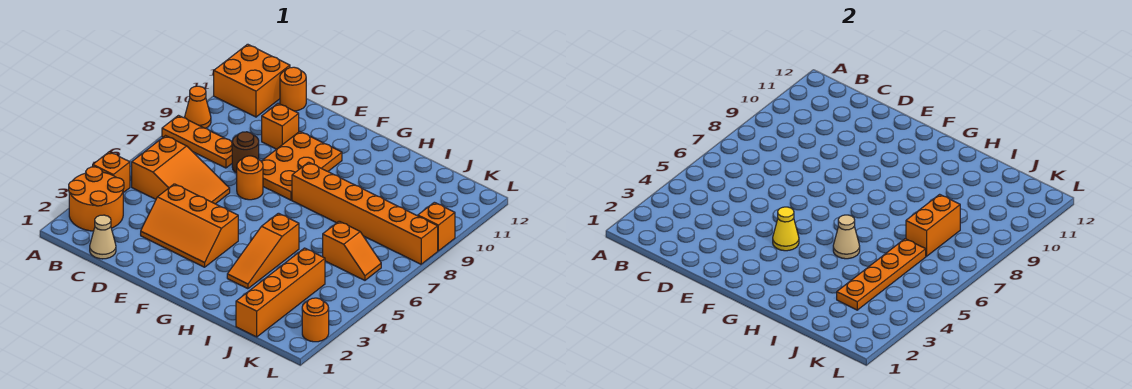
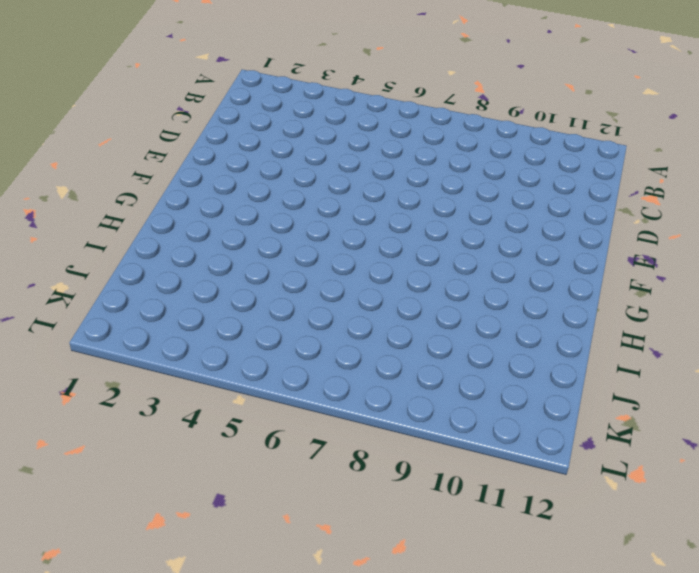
none -> orange 2x2 round brick [69,167,124,231]
none -> orange 1x1 brick [93,152,130,193]
none -> orange 1x3 plate [162,116,232,168]

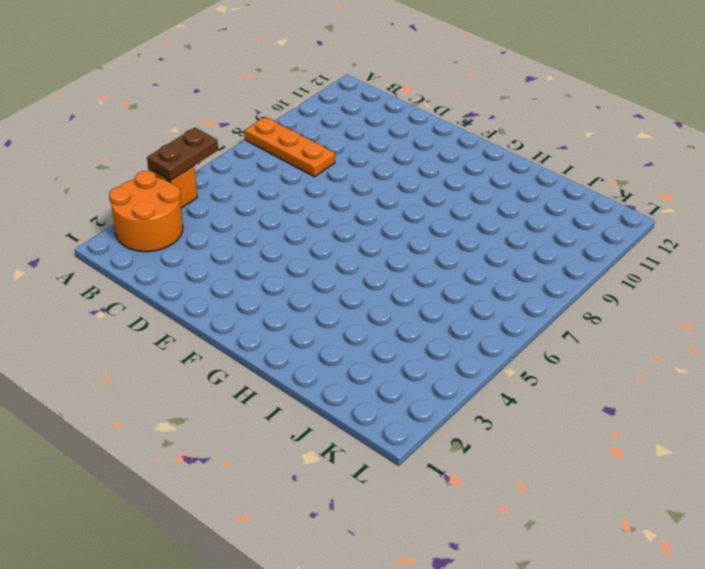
brown 1x2 plate [147,128,218,180] -> none
none -> orange 1x1 cone [185,86,211,128]
none -> orange 2x2 brick [214,44,290,117]
none -> orange 2x3 slope [132,136,230,204]

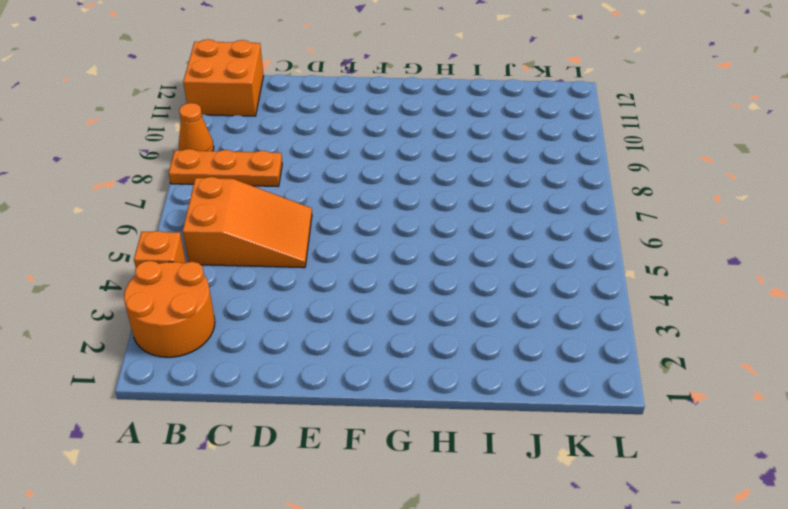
none -> tan 1x1 cone [90,215,116,259]
none -> orange 1x1 round brick [280,67,306,111]
none -> orange 2x3 slope [141,184,238,267]

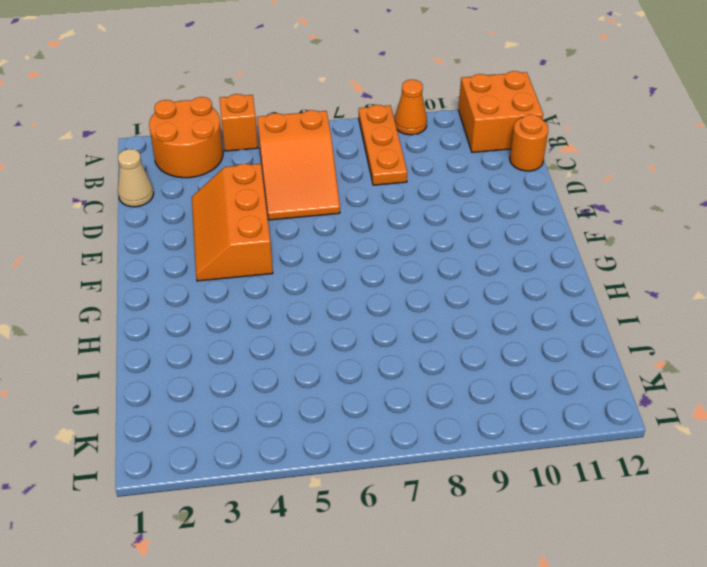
none -> brown 1x1 round brick [232,132,259,173]
none -> orange 1x1 brick [262,103,299,149]
none -> orange 1x1 round brick [237,156,263,200]

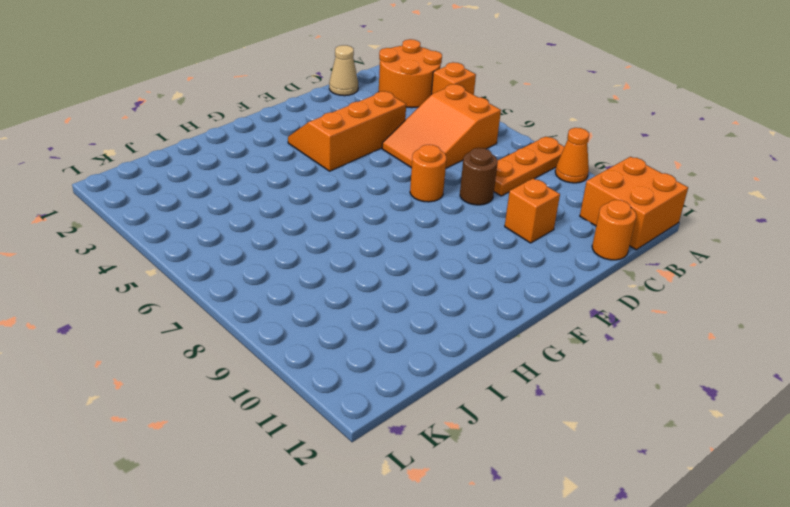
none -> orange 2x3 plate [261,131,342,200]
none -> orange 1x6 brick [292,162,438,264]
none -> orange 1x3 slope [227,213,299,289]

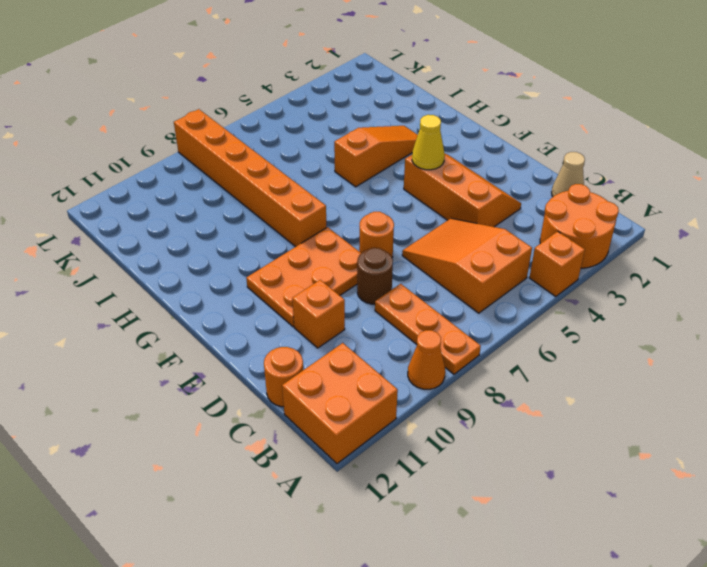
none -> orange 1x4 brick [236,248,325,337]
none -> orange 1x2 slope [323,221,381,280]
none -> orange 1x1 round brick [302,298,329,342]

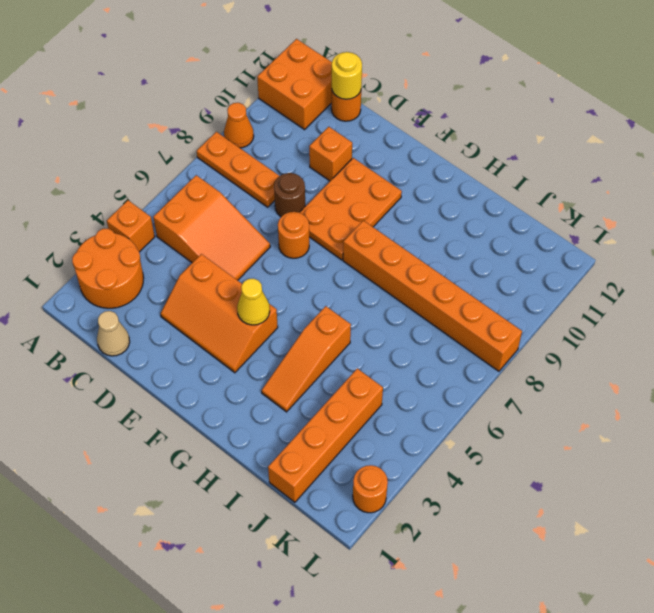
yellow 1x1 round brick [331,52,362,99] -> none
none -> orange 1x2 slope [323,221,381,280]
none -> orange 1x1 brick [418,202,455,251]
none -> tan 1x1 cone [833,215,860,259]

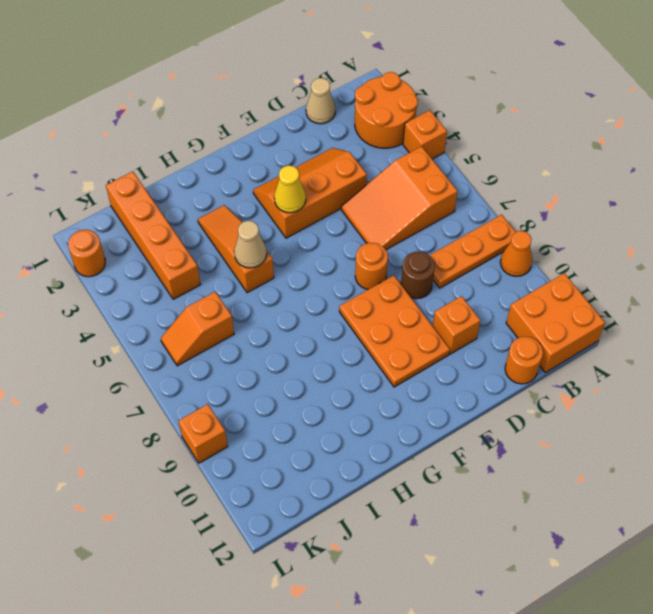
none -> orange 1x6 brick [292,162,438,264]
none -> orange 1x4 plate [837,239,926,310]
none -> orange 1x2 brick [906,194,960,256]

